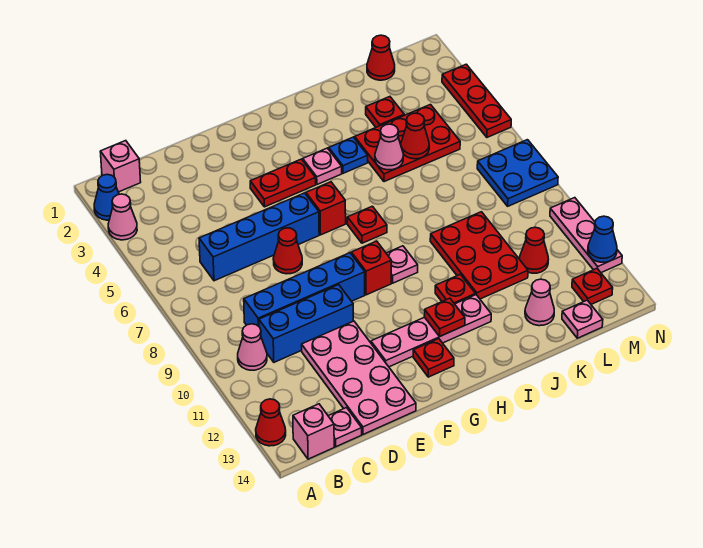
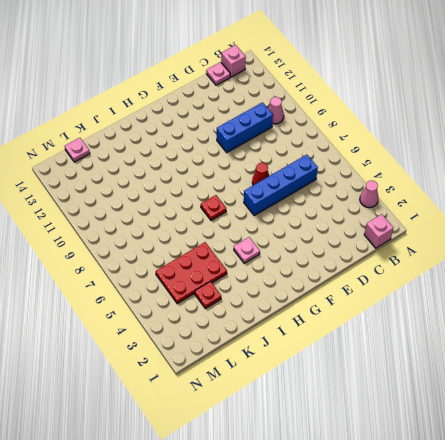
none -> blue 1x1 cone [94,174,119,220]
none -> red 1x1 cone [256,399,286,446]
none -> blue 1x4 brick [244,253,365,326]
none -> pink 2x4 plate [302,321,416,434]

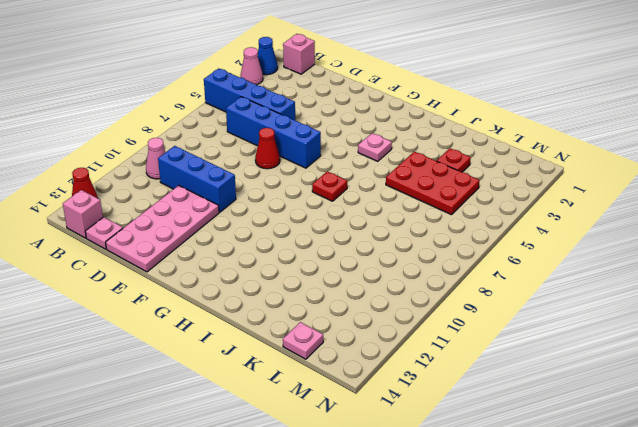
blue 1x4 brick [204,68,295,120] -> blue 1x4 brick moved to [244,253,365,326]
none -> red 1x2 plate [250,159,316,207]
none -> pink 1x4 plate [371,295,491,367]
none -> red 1x1 brick [306,182,346,235]
none -> red 1x1 brick [351,241,391,295]

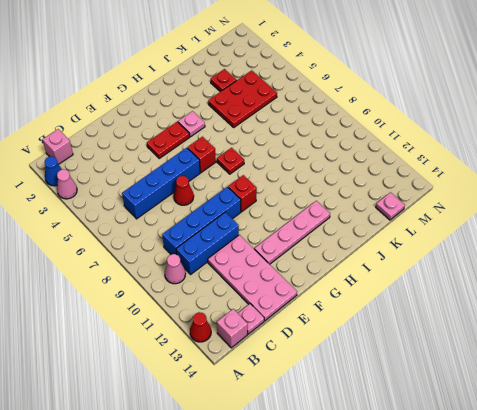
none -> red 1x1 plate [413,339,454,377]
none -> pink 1x1 plate [386,246,418,283]
none -> blue 1x1 plate [329,137,368,173]
none -> red 1x1 plate [435,274,475,304]

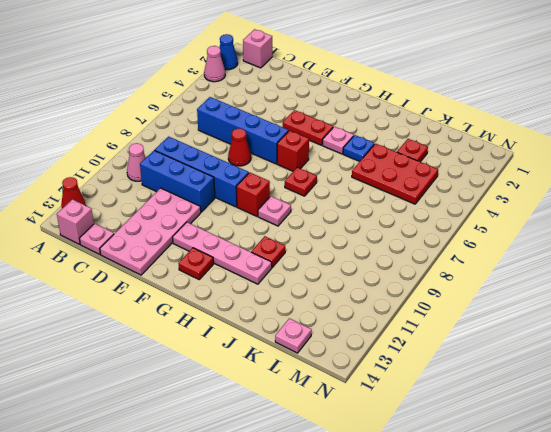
none -> red 2x3 plate [430,212,528,299]
none -> pink 1x1 cone [525,279,554,326]
none -> red 1x1 cone [367,35,395,80]
none -> red 1x1 cone [520,227,549,273]

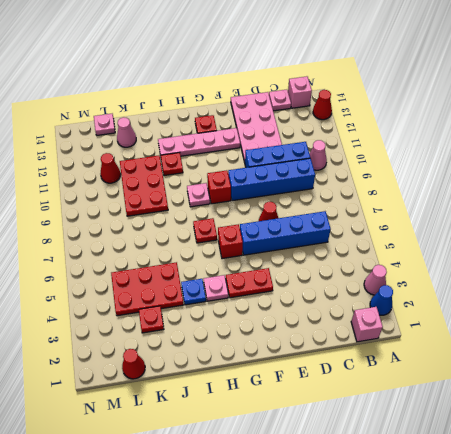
none -> blue 2x2 plate [477,140,558,206]
none -> red 1x1 plate [572,269,613,304]
none -> red 1x3 plate [442,64,511,137]
none -> pink 1x3 plate [550,198,622,273]

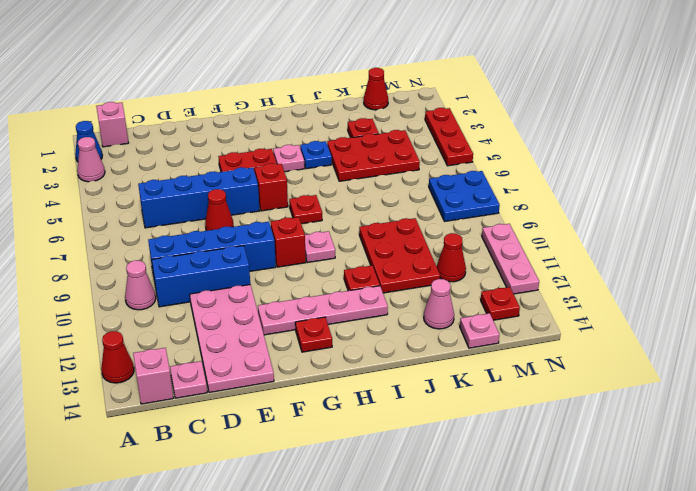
none -> red 1x1 plate [424,298,465,336]
none -> pink 1x1 cone [375,124,403,170]
none -> red 1x1 cone [401,113,429,159]
none -> blue 1x1 cone [588,216,617,262]

